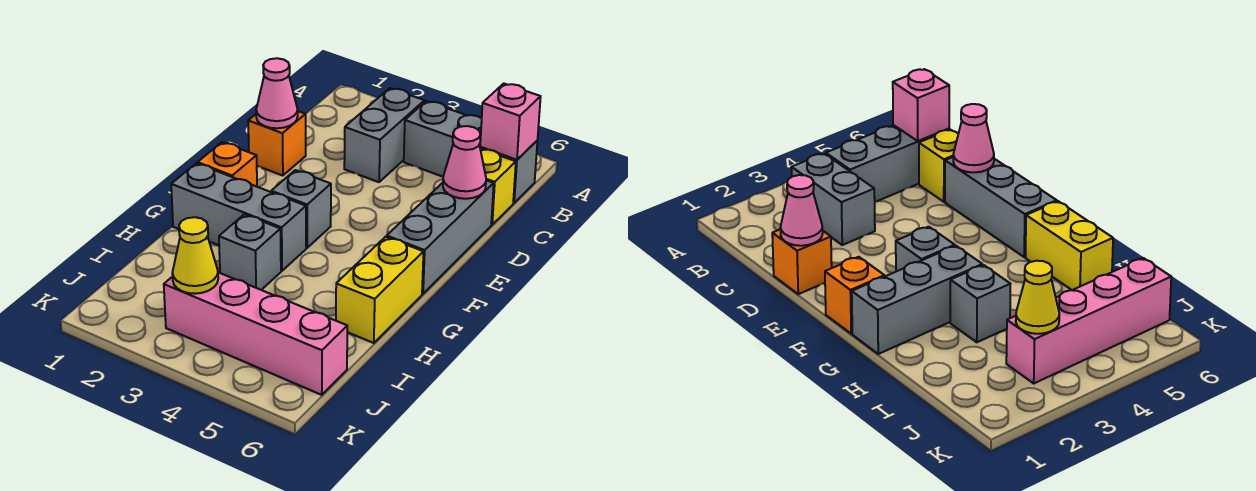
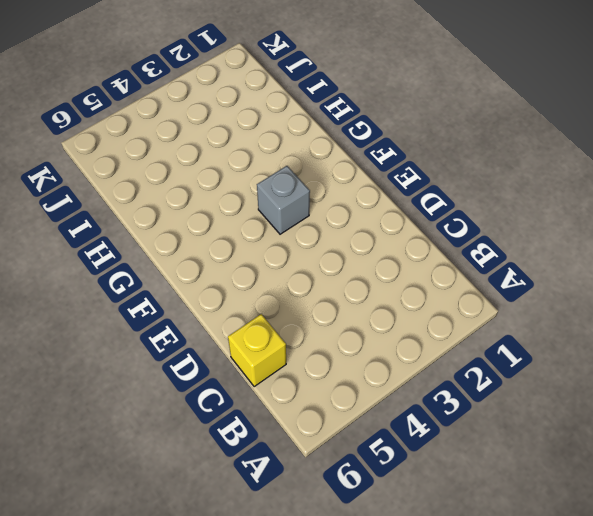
none -> grey 1x2 brick [344,88,424,182]
none -> grey 1x3 brick [404,101,537,203]
none -> orange 1x1 brick [248,111,306,176]

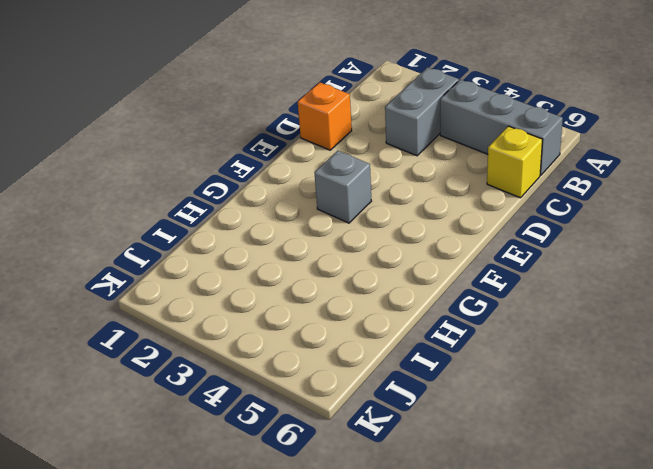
none -> grey 1x3 brick [387,180,494,294]
none -> orange 1x1 brick [198,142,257,187]
none -> grey 1x3 brick [171,163,306,271]

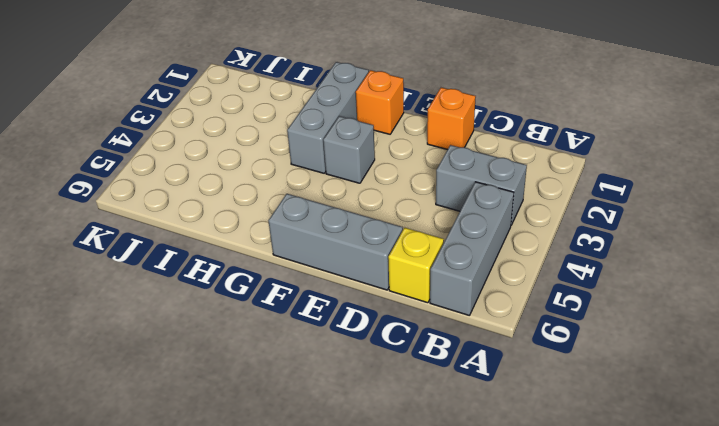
none -> yellow 1x2 brick [336,237,424,343]
none -> grey 1x1 brick [219,214,281,290]
none -> pink 1x4 brick [164,272,347,395]

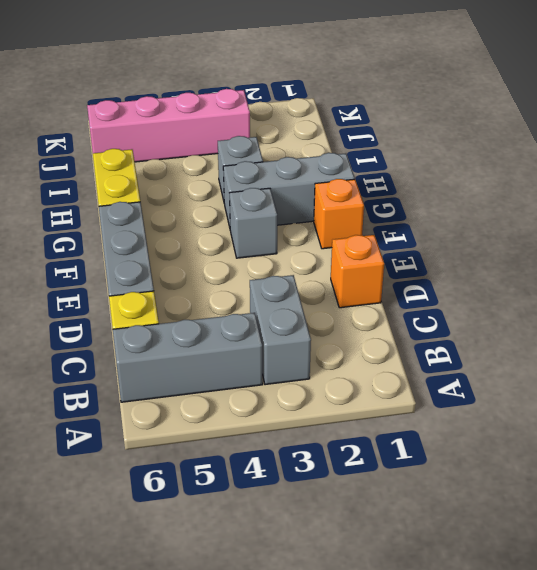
none -> pink 1x1 brick [480,83,541,160]
none -> pink 1x1 cone [256,58,298,128]
none -> pink 1x1 cone [443,126,486,199]

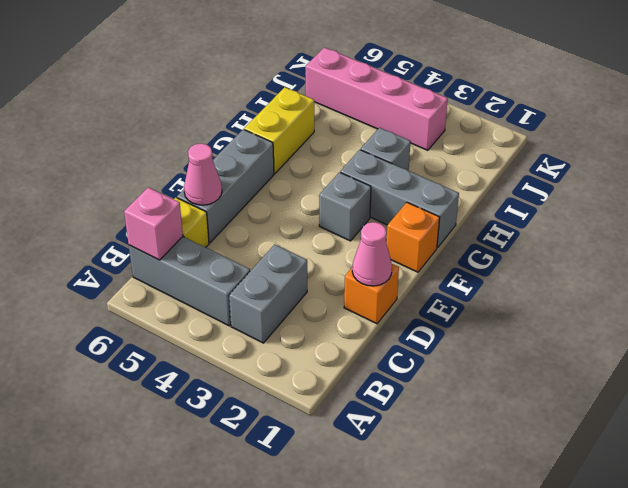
none -> yellow 1x1 cone [172,217,218,294]

